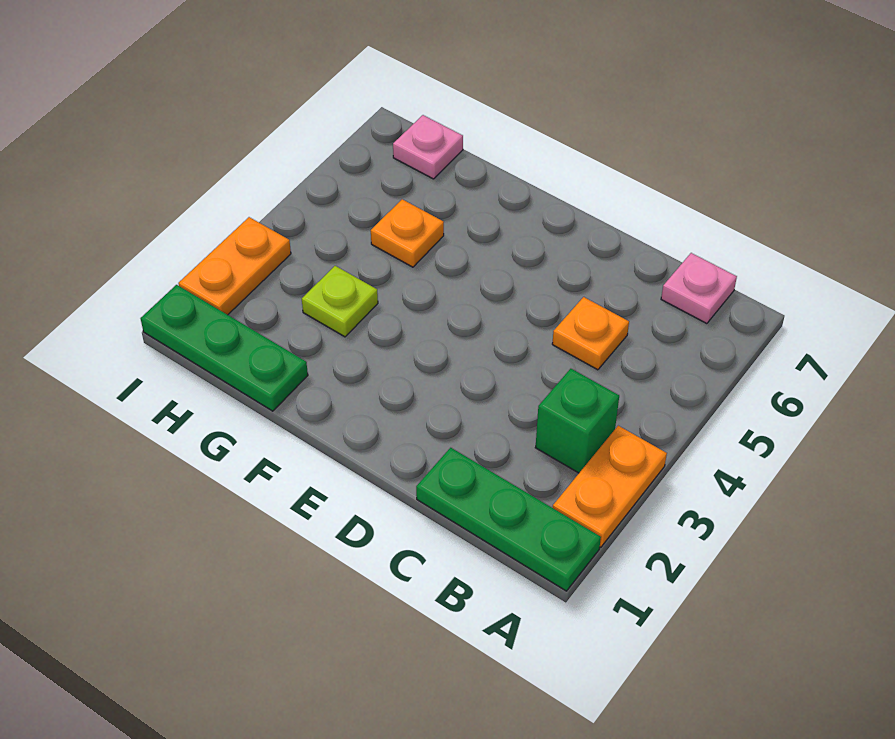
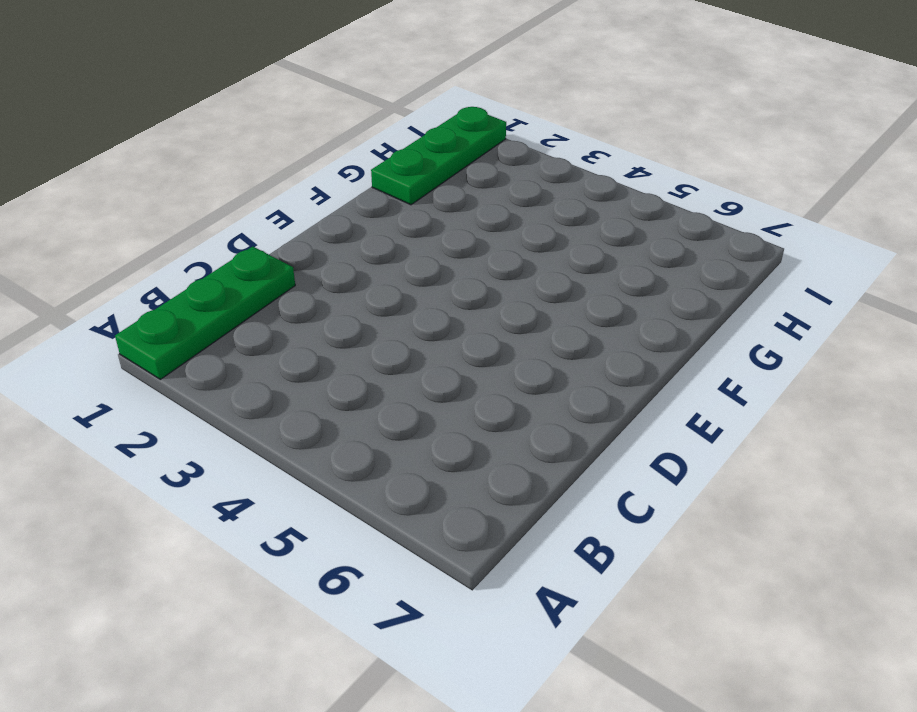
none -> orange 1x2 plate [553,426,667,547]
none -> green 1x1 brick [535,369,619,473]

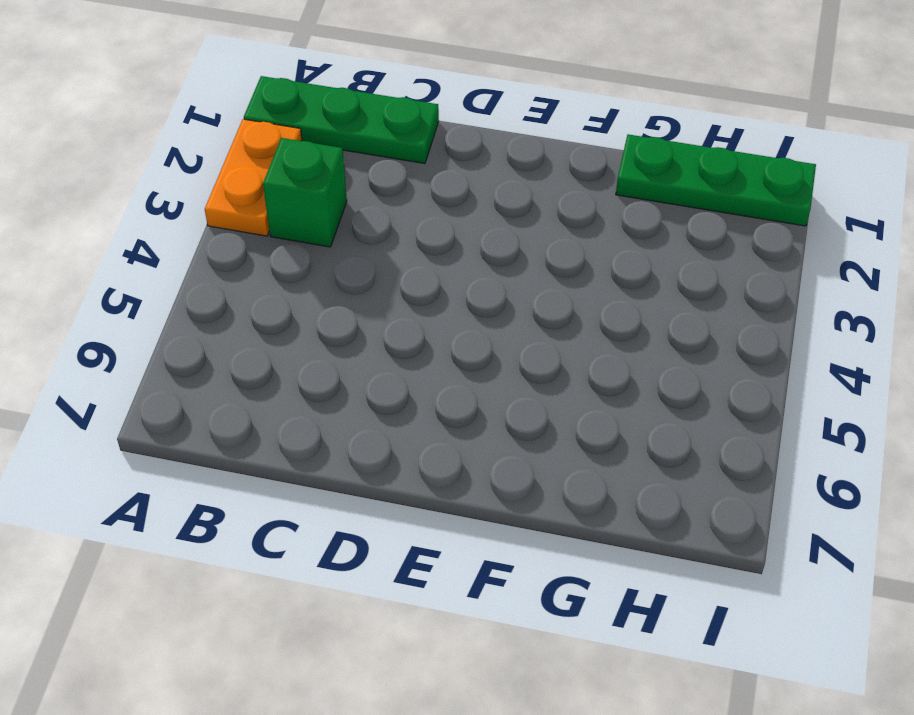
none -> pink 1x1 plate [661,253,737,324]
none -> orange 1x1 plate [552,297,629,370]

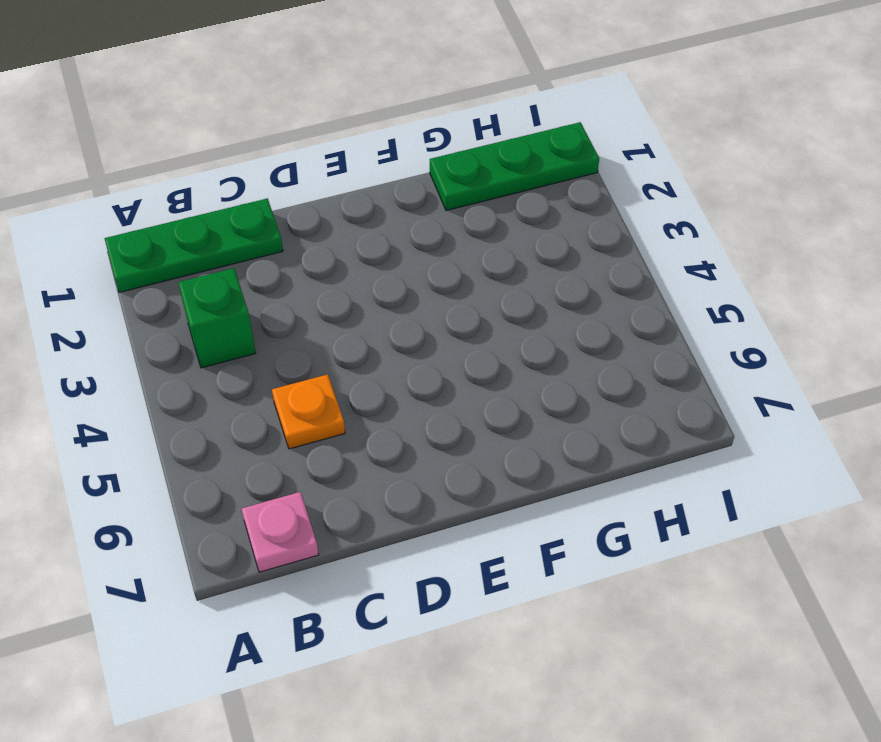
none -> orange 1x2 plate [553,426,667,547]
none -> lime 1x1 plate [302,266,378,337]

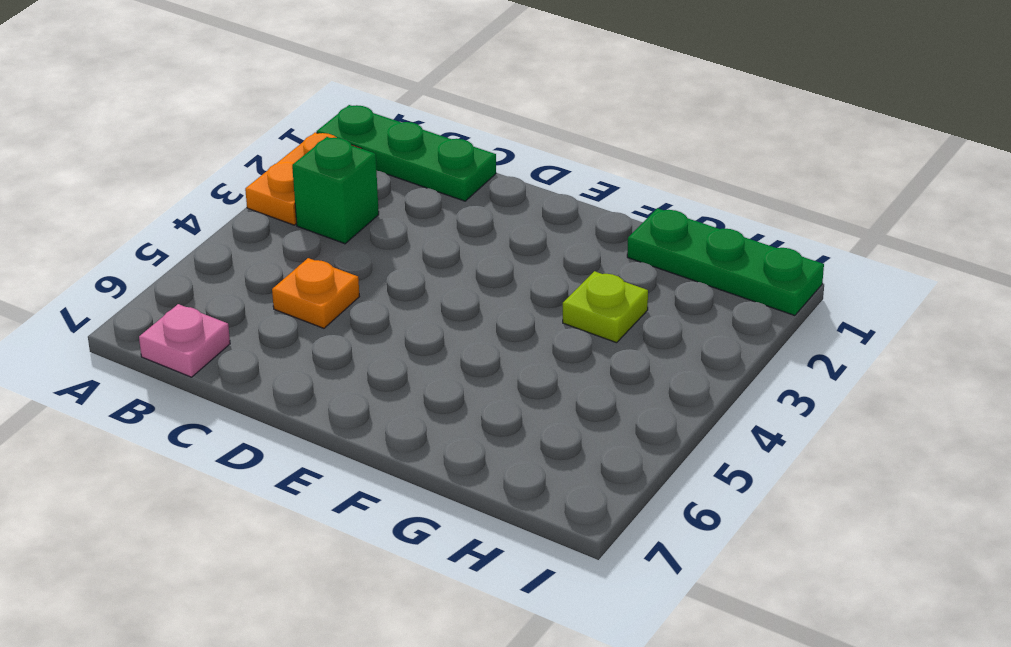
none -> orange 1x1 plate [371,199,444,267]
none -> pink 1x1 plate [393,115,463,179]

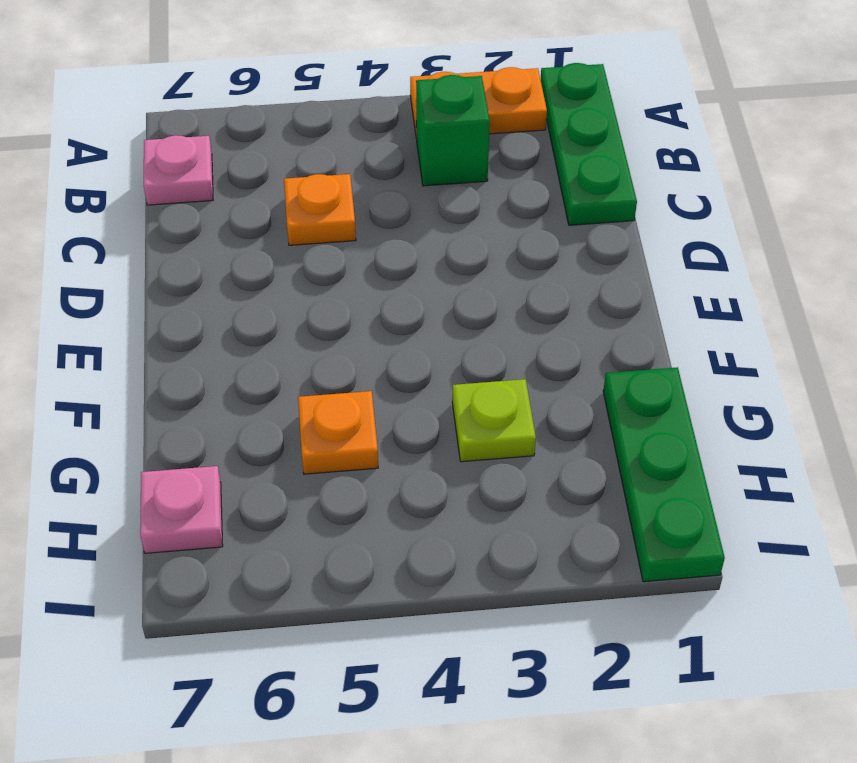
none -> orange 1x2 plate [178,217,291,315]

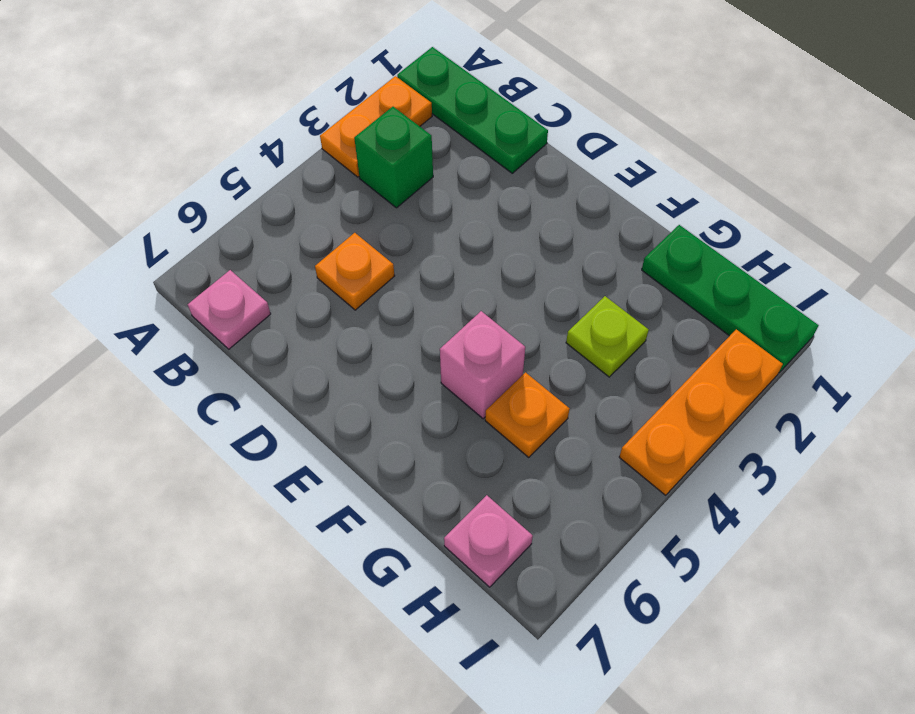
pink 1x1 brick [440,311,525,419] -> none
orange 1x3 plate [619,329,783,495] -> orange 1x2 plate [178,217,291,315]

